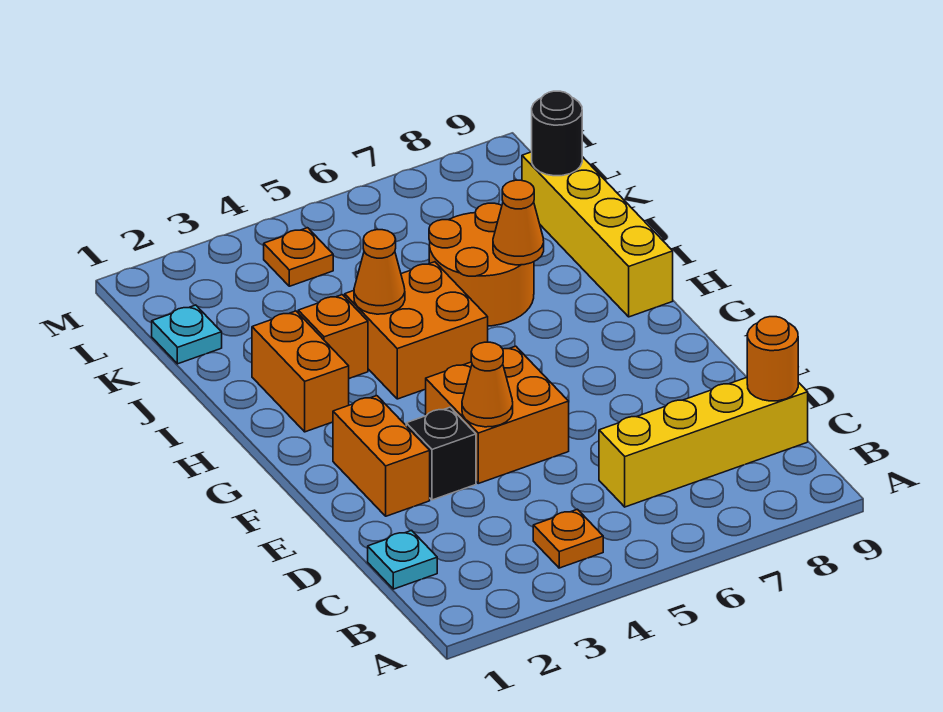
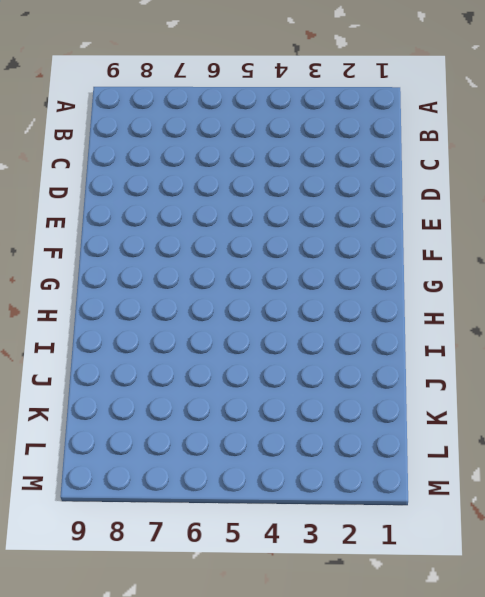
none -> orange 1x1 plate [533,509,603,568]
none -> cyan 1x1 plate [368,530,437,589]
none -> yellow 1x4 brick [599,378,808,507]

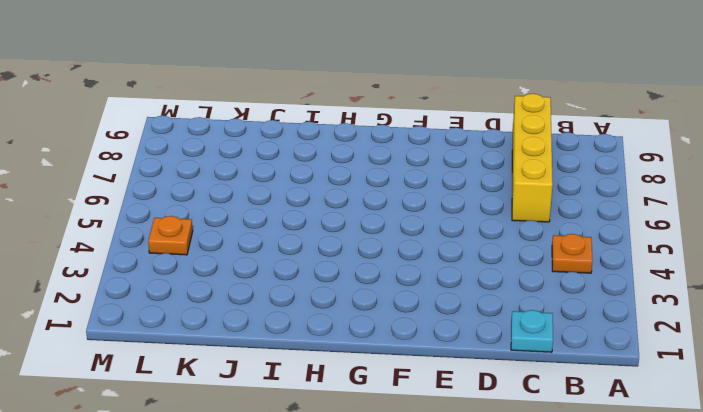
none -> orange 1x2 brick [333,396,430,516]
none -> black 1x1 brick [406,407,476,500]
none -> orange 2x2 brick [426,346,569,483]

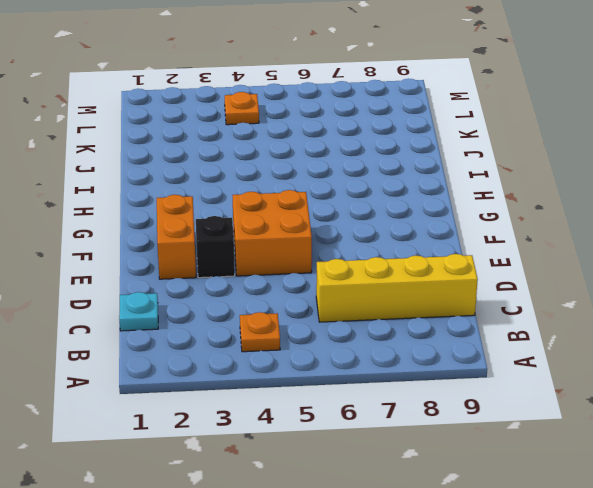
none -> orange 1x2 brick [252,311,349,432]
none -> orange 2x2 brick [345,262,488,399]
none -> yellow 1x4 brick [522,152,673,317]

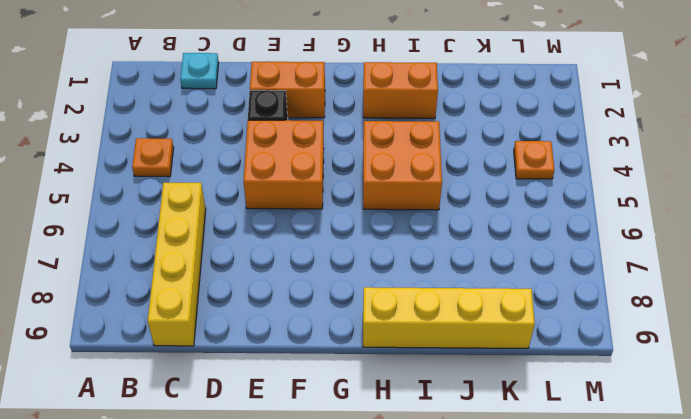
none -> orange 1x1 brick [298,295,368,379]
none -> orange 2x2 round brick [429,203,534,326]
none -> cyan 1x1 plate [152,305,222,364]

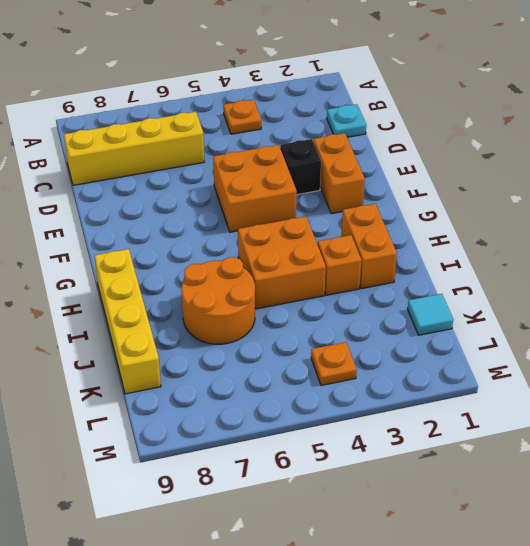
cyan 1x1 tile [408,294,453,335] -> cyan 1x1 plate [152,305,222,364]
none -> orange 1x1 round brick [747,317,798,401]
none -> orange 1x1 cone [462,342,513,427]
none -> orange 1x1 cone [354,230,405,314]

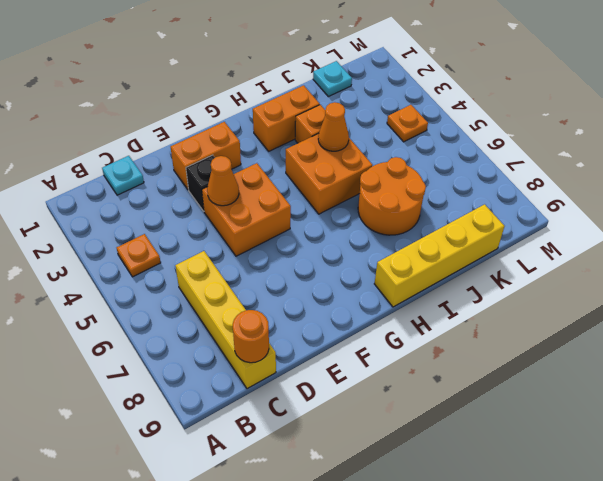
none -> orange 1x1 cone [493,180,544,265]
none -> black 1x1 round brick [532,91,582,176]

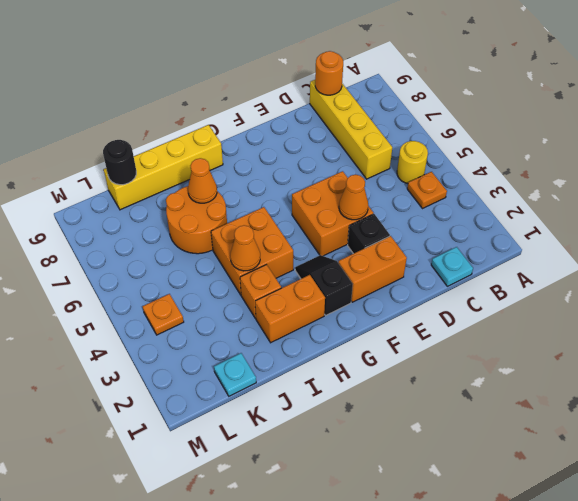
yellow 1x1 round brick [397,141,428,184] -> none
black 1x2 slope [295,255,353,315] -> none

